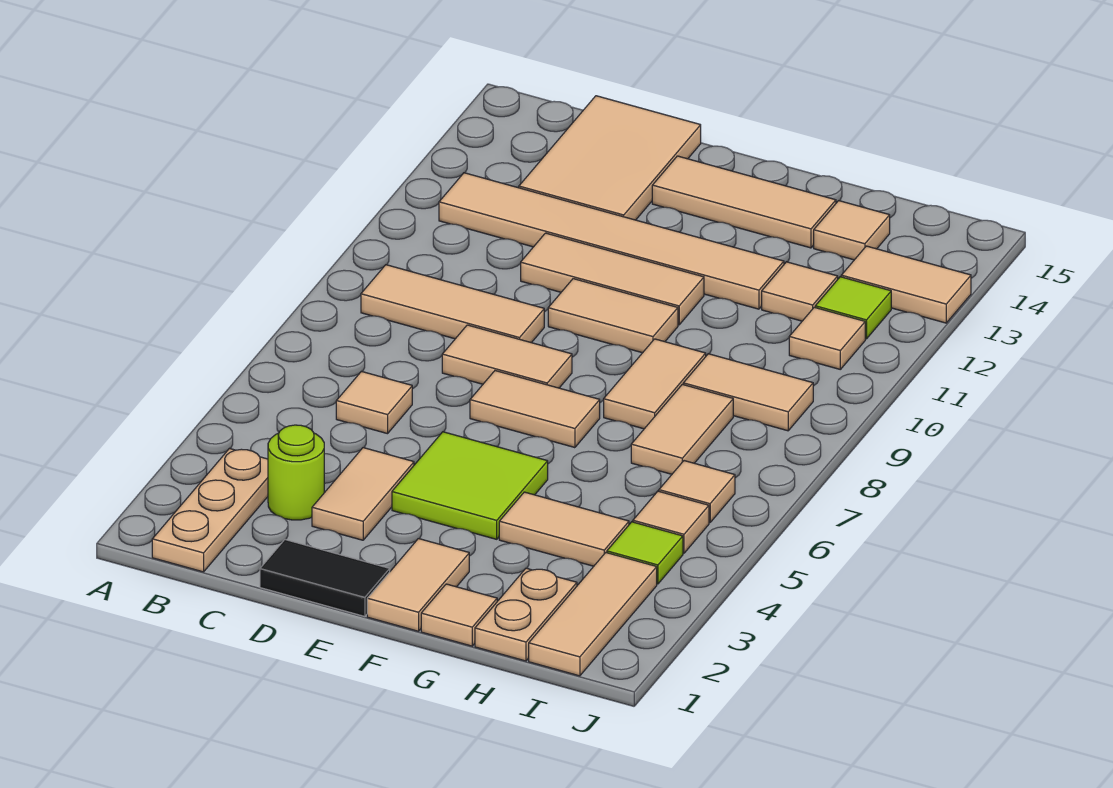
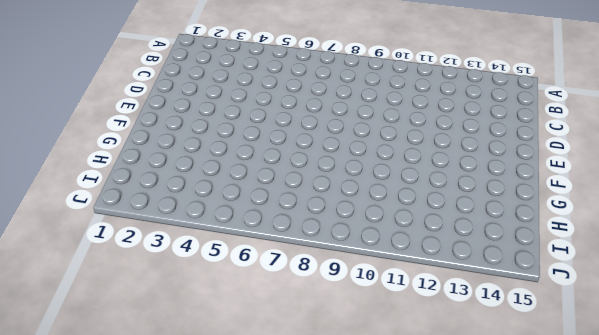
none -> tan 1x3 plate [152,449,268,572]
none -> tan 1x3 tile [361,265,544,343]
none -> tan 1x6 tile [439,173,784,309]
none -> lime 1x1 round brick [268,425,324,520]

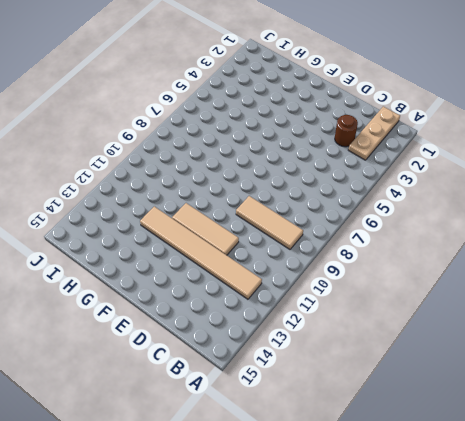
brown 1x1 round brick [335,115,358,147] -> lime 1x1 round brick [268,425,324,520]
none -> tan 1x1 tile [336,372,412,434]
none -> tan 2x3 tile [519,96,701,220]
none -> black 1x2 tile [260,540,390,617]
none -> tan 1x2 tile [312,448,414,540]

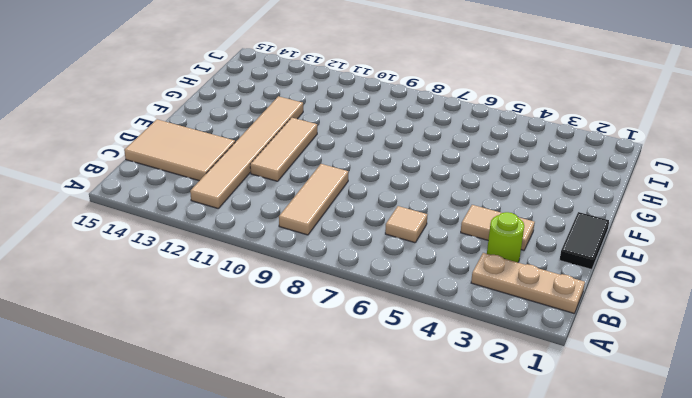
none -> tan 1x2 tile [442,325,572,388]
none -> lime 2x2 tile [392,432,548,539]
none -> tan 1x2 tile [470,371,600,448]
none -> tan 1x2 tile [548,279,678,353]

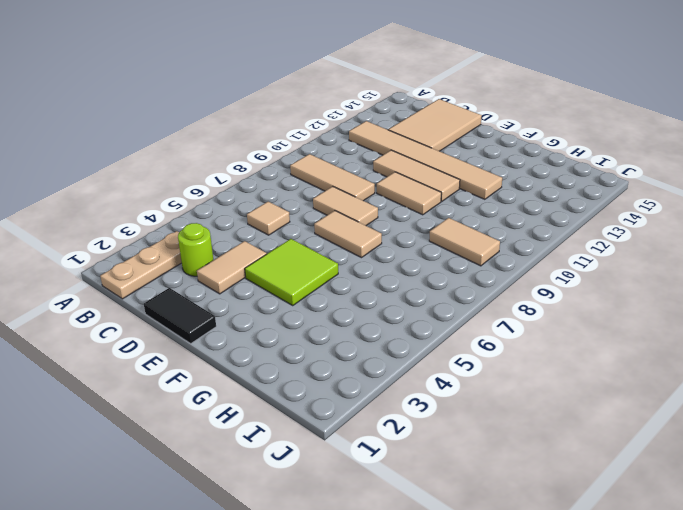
none -> tan 1x3 tile [652,156,836,248]
none -> tan 1x2 tile [367,539,469,631]
none -> tan 1x1 tile [421,584,497,646]
none -> tan 1x2 tile [499,492,629,566]

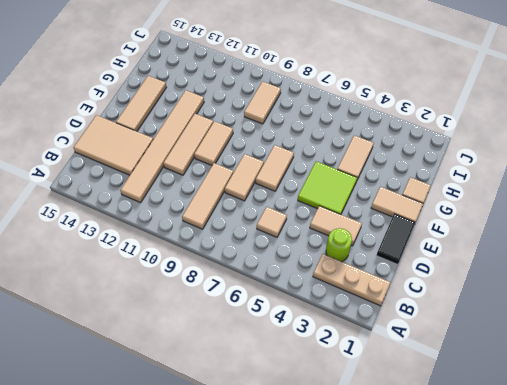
none -> tan 1x2 tile [604,339,706,429]
none -> tan 1x2 plate [475,568,577,661]
none -> tan 1x2 tile [631,384,733,474]
none -> tan 1x1 tile [762,262,838,321]

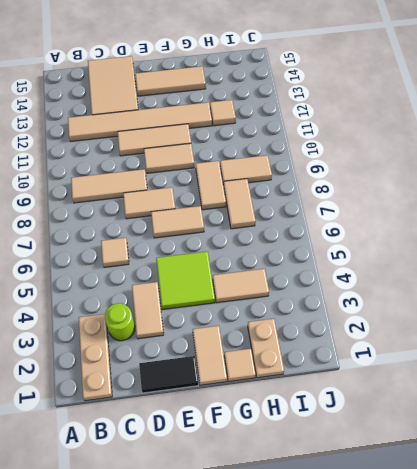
none -> tan 1x1 tile [814,201,890,260]
none -> tan 1x3 tile [529,553,657,676]
none -> lime 1x1 tile [607,522,683,584]
none -> tan 1x1 tile [633,491,709,553]

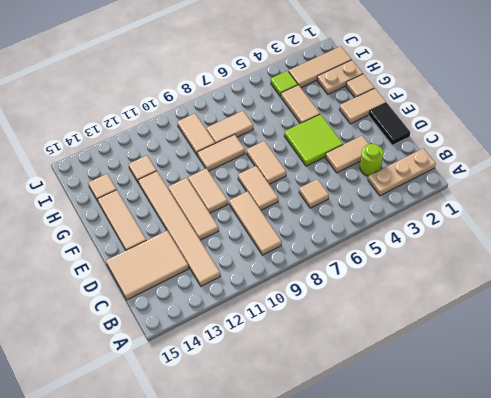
none -> tan 1x1 tile [633,491,709,553]
none -> tan 1x1 tile [659,461,735,523]
none -> tan 1x1 tile [789,307,865,369]
none -> lime 1x1 tile [815,277,891,339]

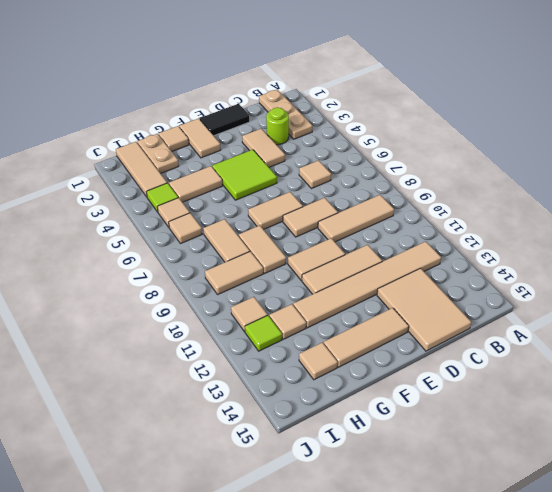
none -> tan 1x2 tile [841,246,971,323]

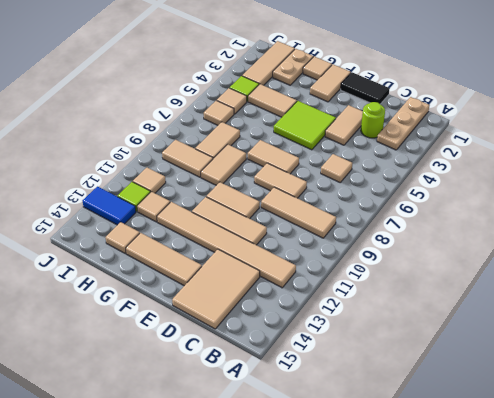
blue 1x2 tile [83,187,136,225] -> tan 1x2 tile [841,246,971,323]

